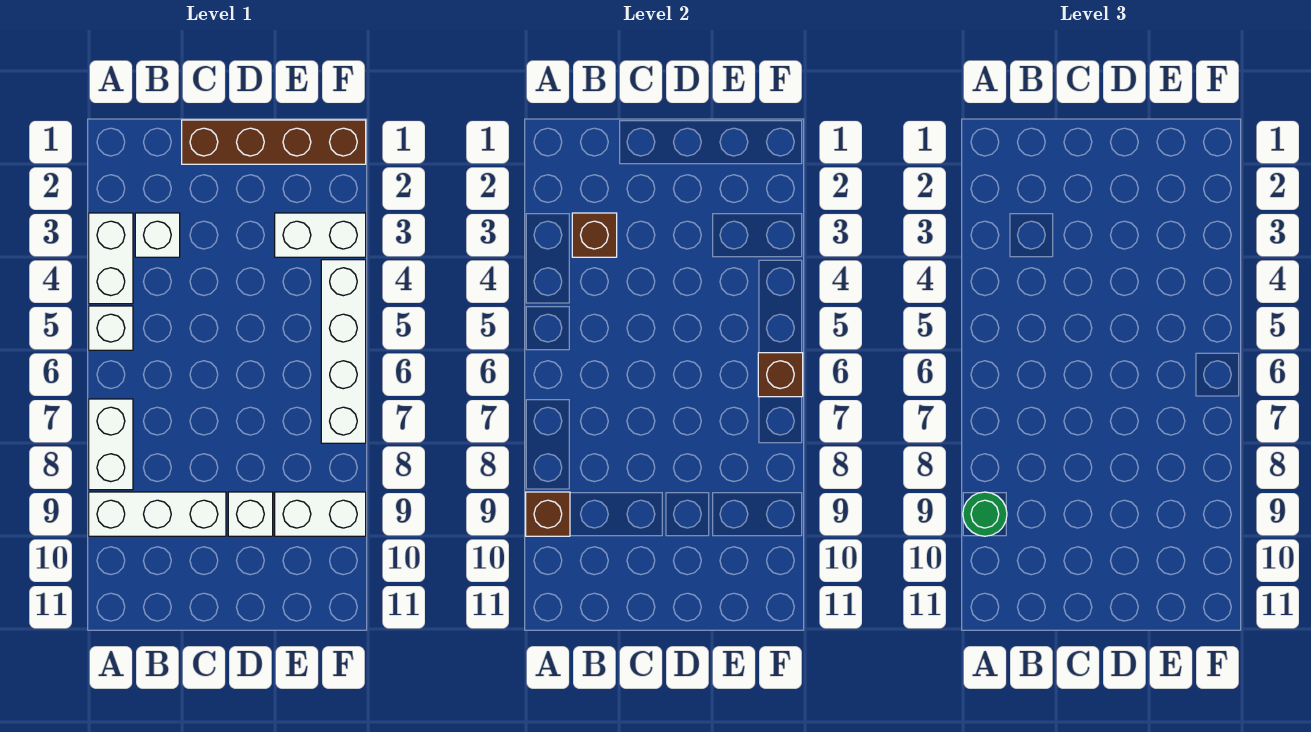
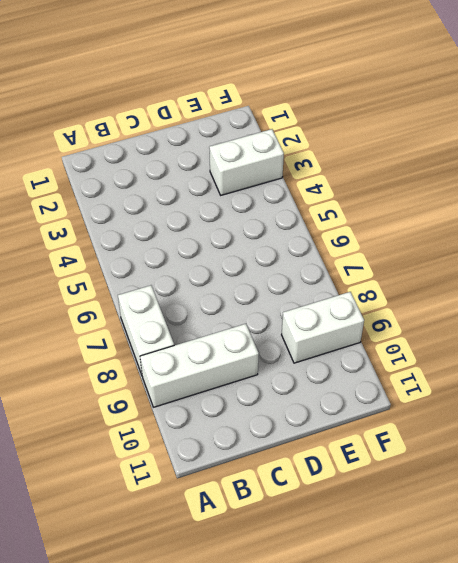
none -> white 1x2 brick [89,213,133,304]
none -> white 1x1 brick [89,306,133,350]
none -> white 1x1 brick [135,213,180,257]

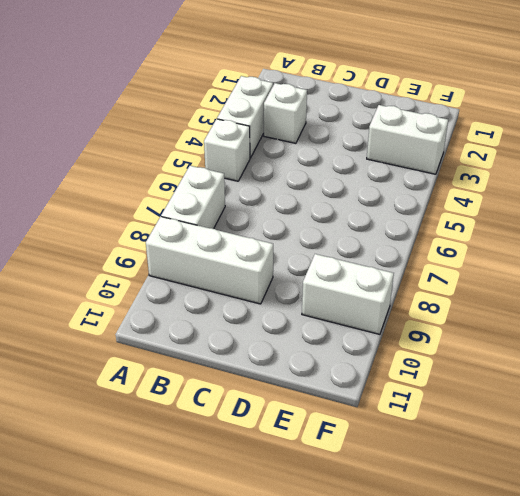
none -> brown 1x4 brick [182,120,366,164]
none -> white 1x1 brick [228,492,273,536]
none -> white 1x4 brick [321,260,366,443]

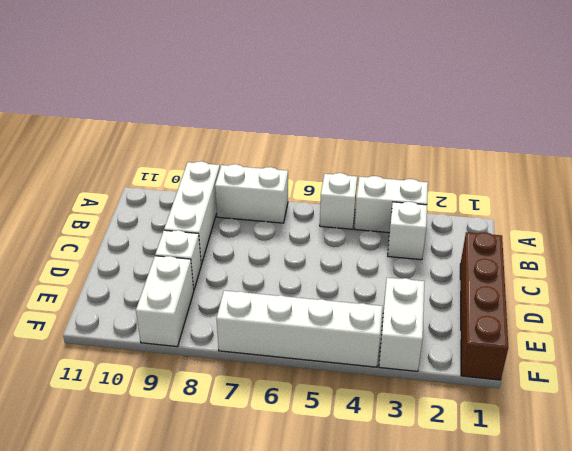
none -> brown 1x1 brick [526,492,570,536]
none -> brown 1x1 brick [572,213,617,257]
none -> brown 1x1 brick [758,353,803,397]

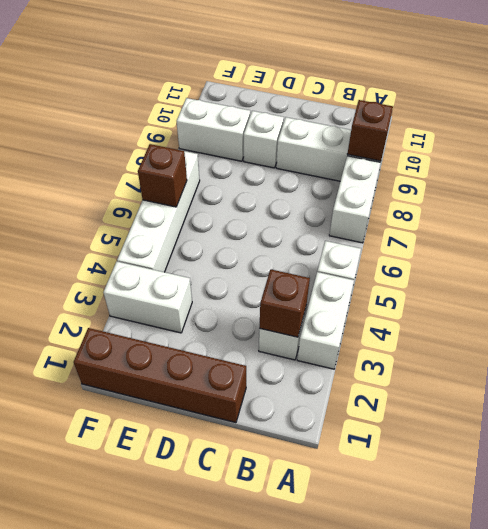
none -> green 1x1 round brick [963,492,1007,536]

